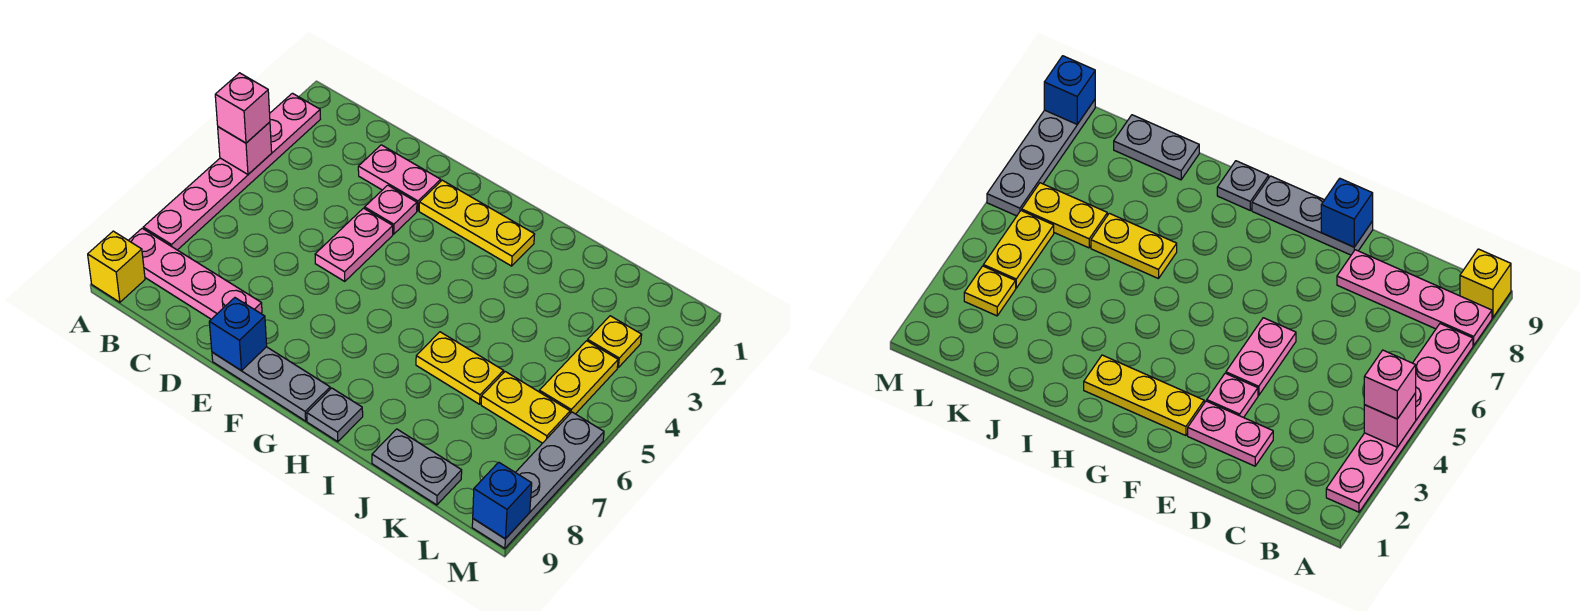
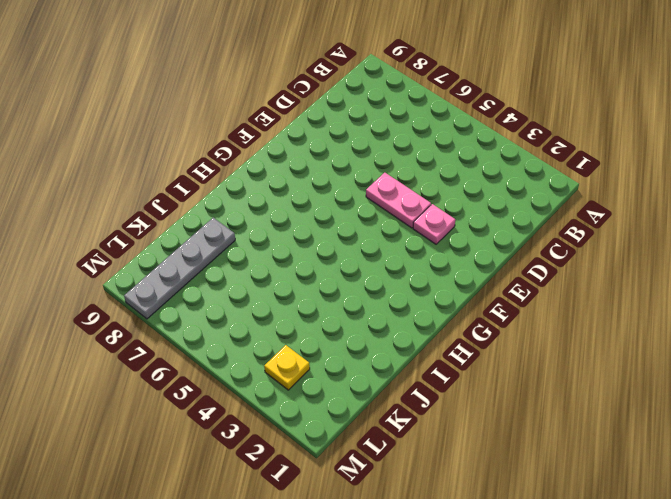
grey 1x4 plate [124,218,235,319] -> grey 1x4 plate turned to [472,412,604,548]
none -> pink 1x6 plate [143,93,320,250]
none -> pink 1x4 plate [128,228,262,319]
none -> yellow 1x1 brick [88,231,145,302]

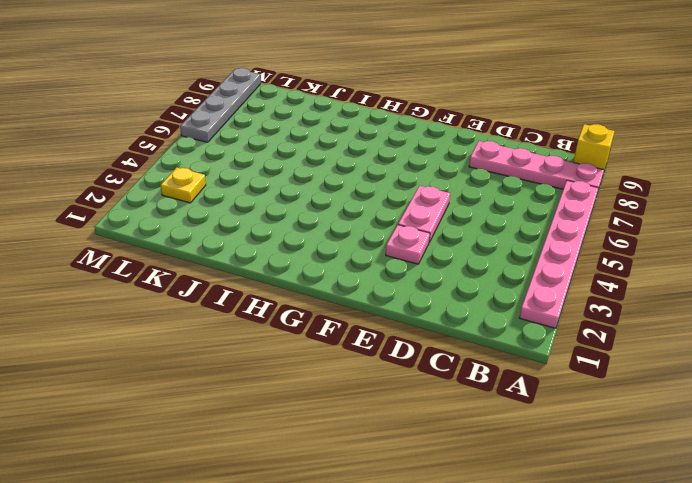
none -> pink 1x2 plate [358,145,441,211]
none -> grey 1x3 plate [212,347,330,421]
none -> yellow 1x3 plate [419,180,535,266]

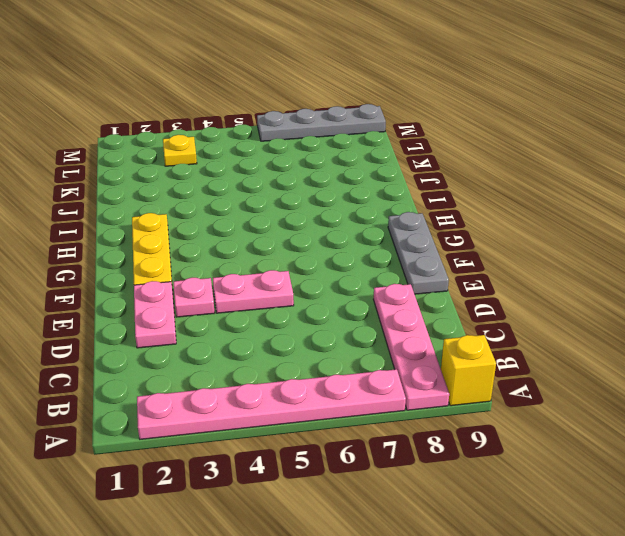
none -> grey 1x1 plate [307,388,363,442]
none -> yellow 1x2 plate [416,332,503,404]
none -> grey 1x2 plate [372,429,462,505]

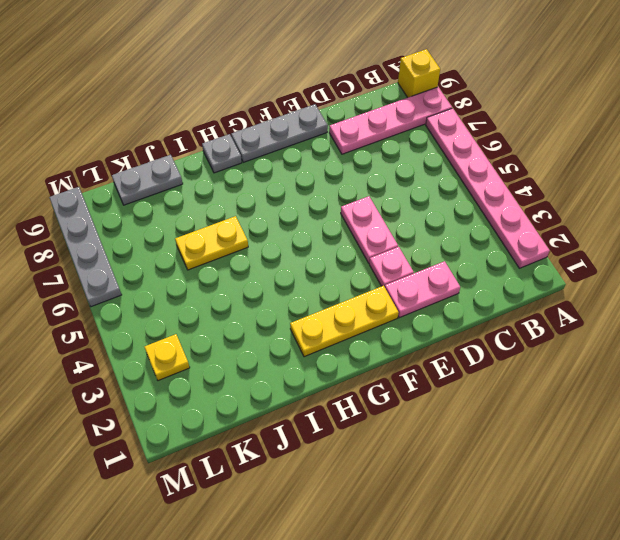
none -> yellow 1x2 plate [481,372,570,443]
none -> yellow 1x2 plate [539,341,618,414]
none -> pink 1x1 brick [218,122,272,174]

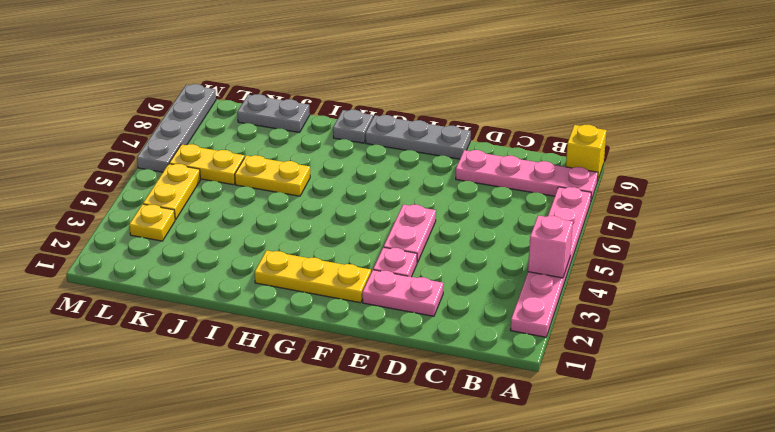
none -> blue 1x1 brick [209,298,267,371]
none -> blue 1x1 brick [473,462,532,539]
none -> pink 1x1 brick [215,73,270,143]

